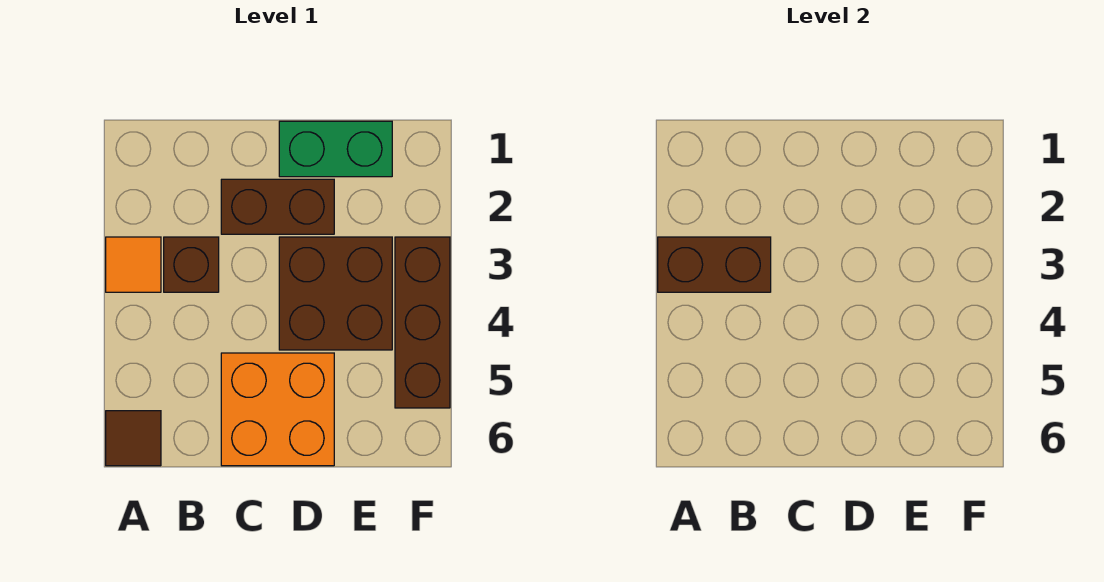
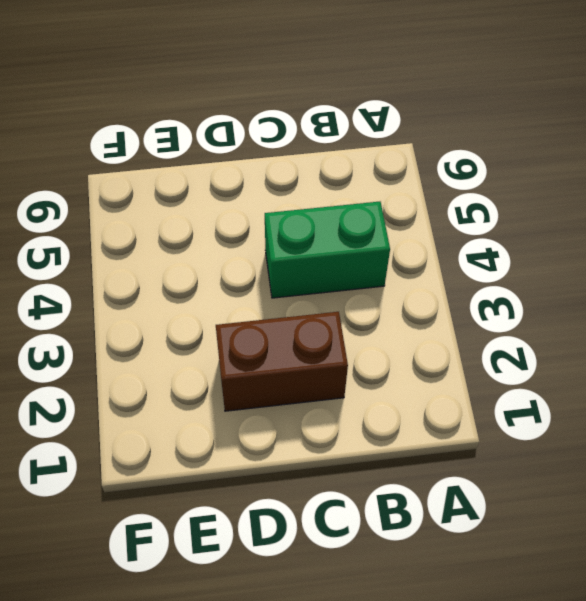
green 1x2 brick [265,202,390,298] -> green 1x2 brick moved to [279,121,392,177]
none -> orange 1x1 tile [106,237,161,292]
none -> brown 1x1 tile [106,411,161,466]

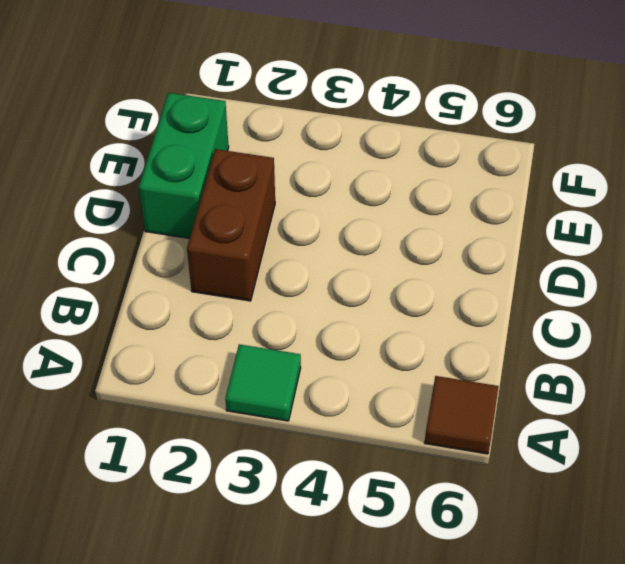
green 1x1 tile [225,344,301,421] -> orange 1x1 tile [106,237,161,292]
none -> brown 1x1 brick [164,237,219,292]
none -> orange 2x2 brick [221,353,334,466]

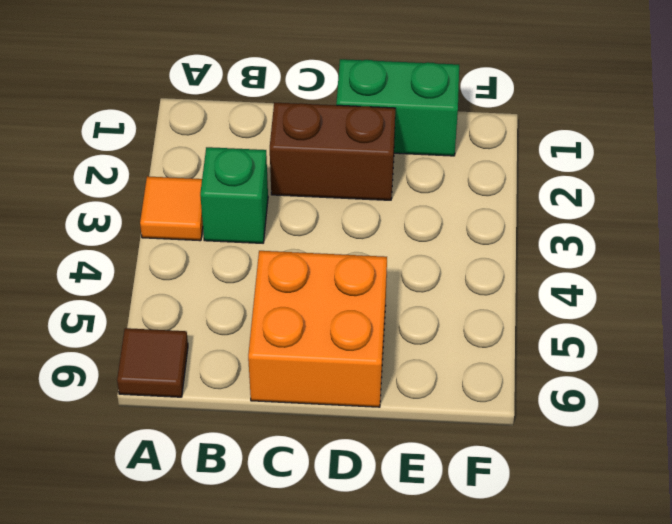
green 1x1 brick [200,147,268,243] -> brown 1x1 brick [164,237,219,292]
none -> brown 2x2 brick [279,237,392,350]
none -> brown 1x3 brick [395,237,450,408]

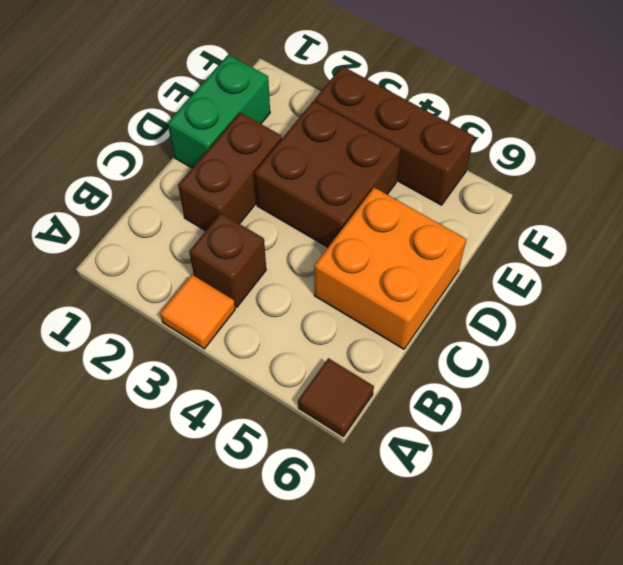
none -> brown 1x2 brick [658,237,771,292]

